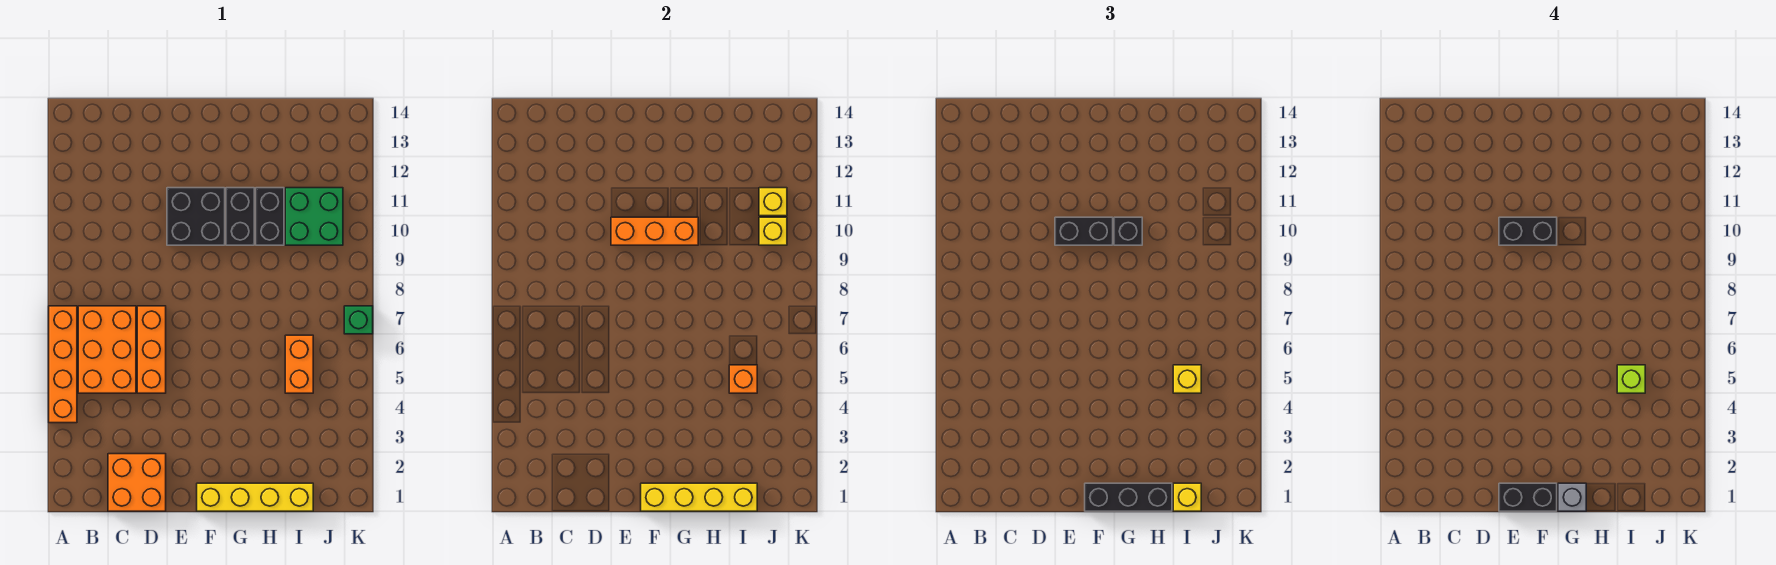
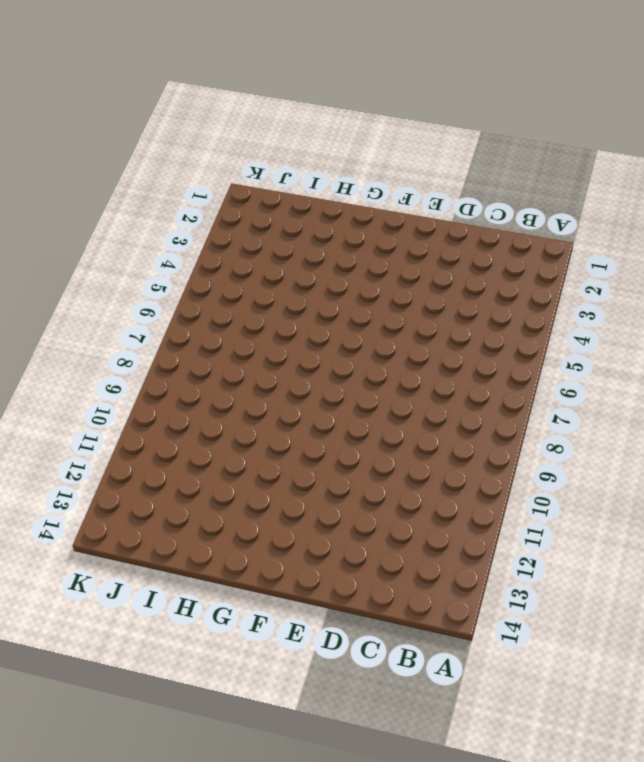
none -> orange 1x4 brick [49,306,77,423]
none -> orange 2x3 brick [78,306,136,393]
none -> orange 2x2 brick [108,454,166,511]

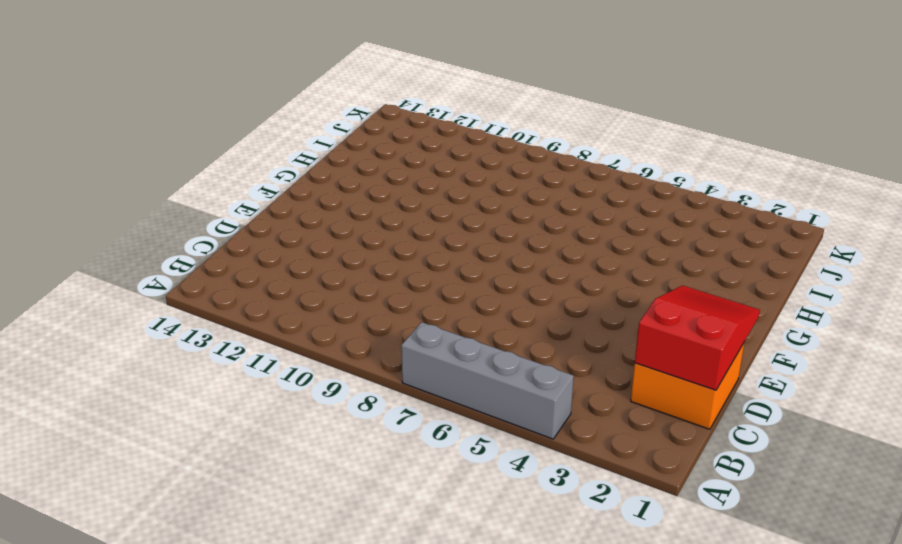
grey 1x4 brick [401,322,574,439] -> orange 1x4 brick [49,306,77,423]
red 2x3 slope [635,286,760,390] -> none
none -> orange 2x3 brick [78,306,136,393]
none -> orange 1x3 brick [137,306,166,393]
none -> black 2x2 brick [167,188,225,245]

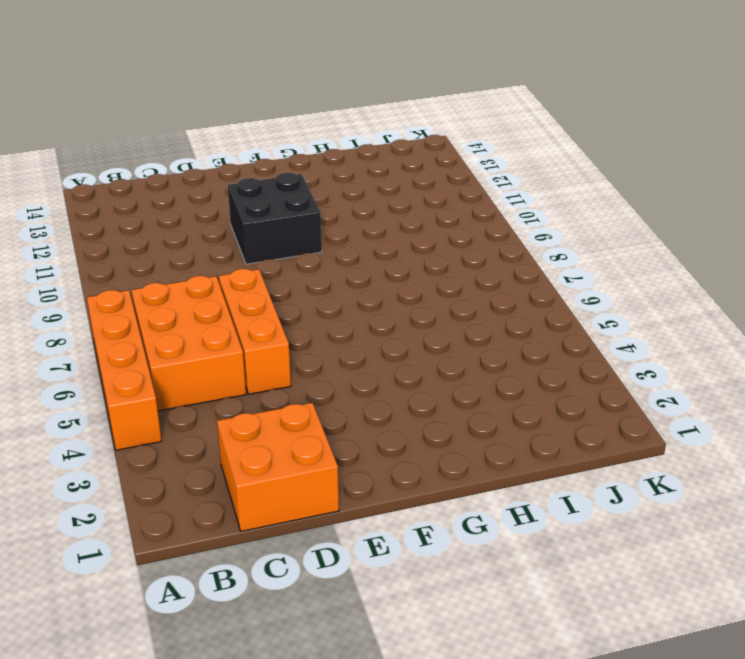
none -> yellow 1x4 brick [197,483,313,511]
none -> black 1x2 brick [226,188,254,245]
none -> black 1x2 brick [256,188,284,245]

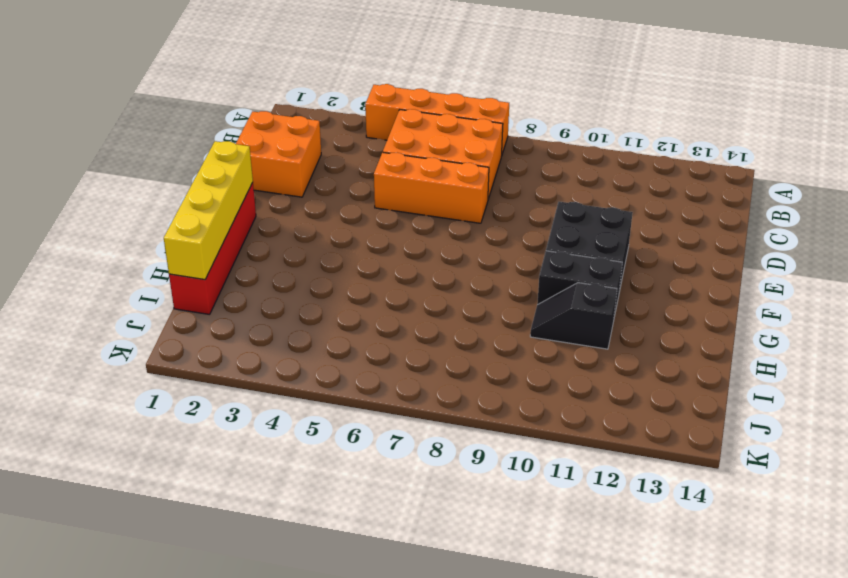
red 1x4 brick [169,183,256,315] -> yellow 1x4 brick [197,483,313,511]
black 1x2 slope [530,283,617,349] -> black 1x2 brick [256,188,284,245]
none -> orange 1x2 brick [285,335,313,393]
none -> green 2x2 brick [285,188,343,245]
none -> green 1x1 brick [344,306,373,334]

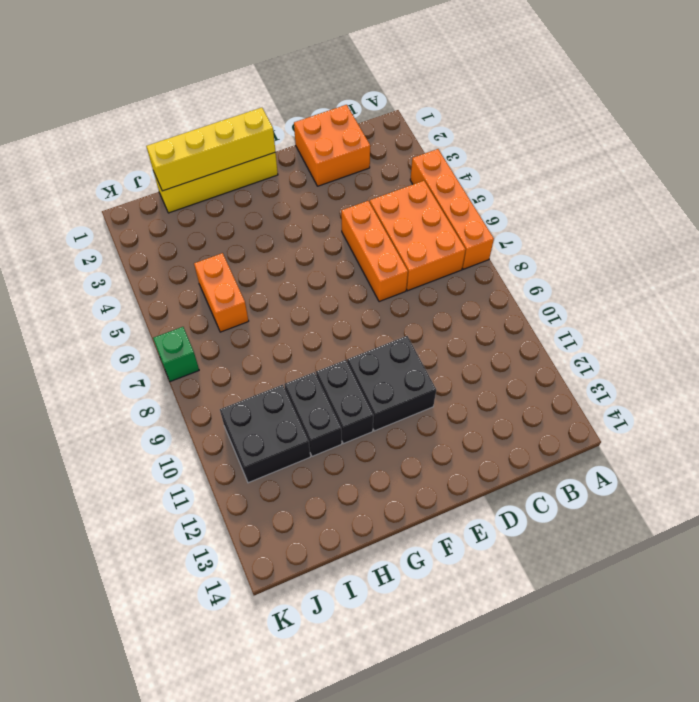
black 2x2 brick [220,385,310,483] -> green 2x2 brick [285,188,343,245]
none -> orange 1x3 brick [611,217,698,245]
none -> orange 1x1 brick [729,365,757,393]
none -> yellow 1x1 brick [759,217,787,245]

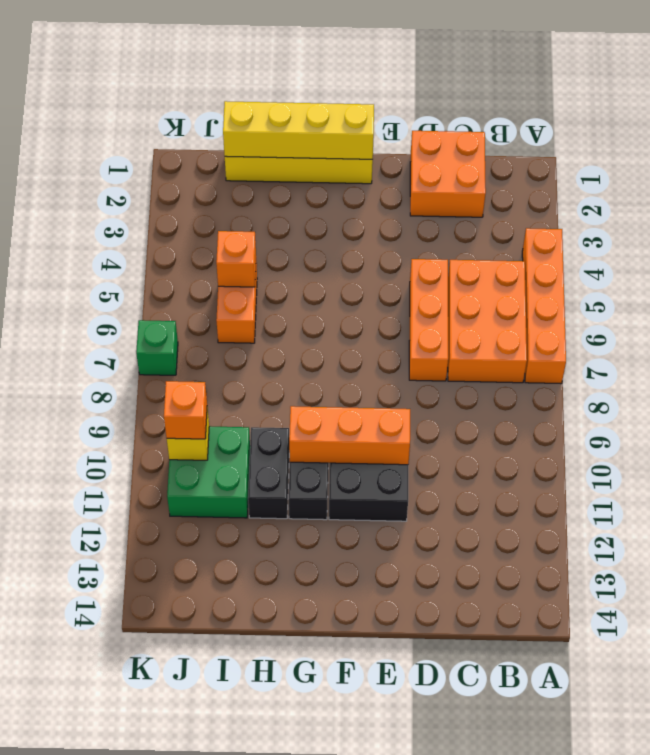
orange 1x1 brick [164,381,207,439] -> none
none -> yellow 1x1 brick [759,188,787,216]
none -> black 1x2 brick [1055,217,1113,245]
none -> black 1x3 brick [1085,483,1172,511]

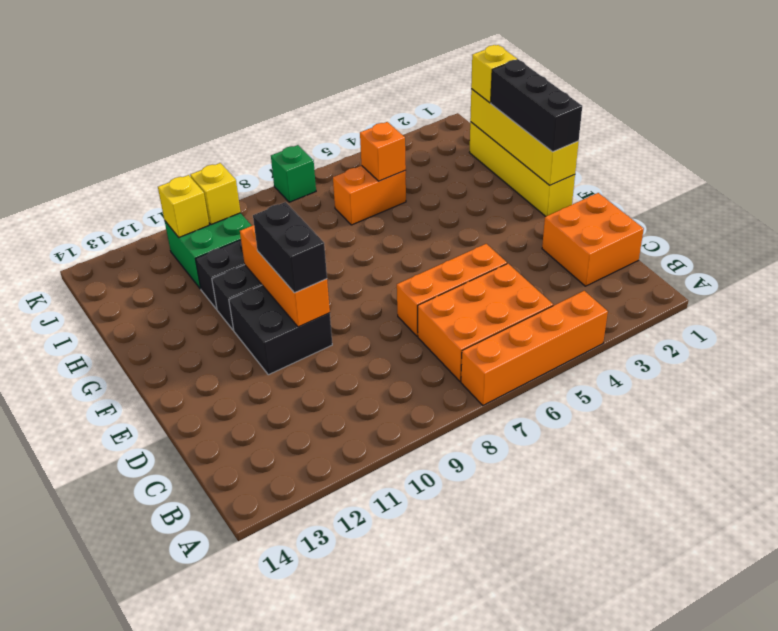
none -> black 1x1 brick [1114,217,1142,245]
none -> yellow 1x1 brick [1173,365,1201,393]
none -> black 1x2 brick [1499,483,1557,511]

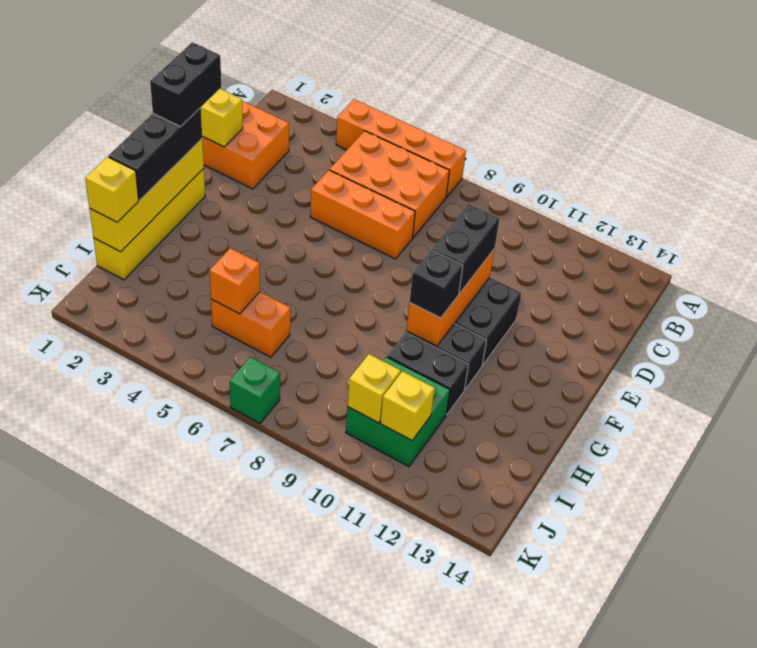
yellow 1x1 brick [201,89,243,147] -> yellow 1x1 brick moved to [1173,365,1201,393]
none -> black 1x2 brick [1499,217,1557,245]
none -> grey 1x1 brick [1558,483,1586,511]
none -> lime 1x1 brick [1617,365,1645,393]

